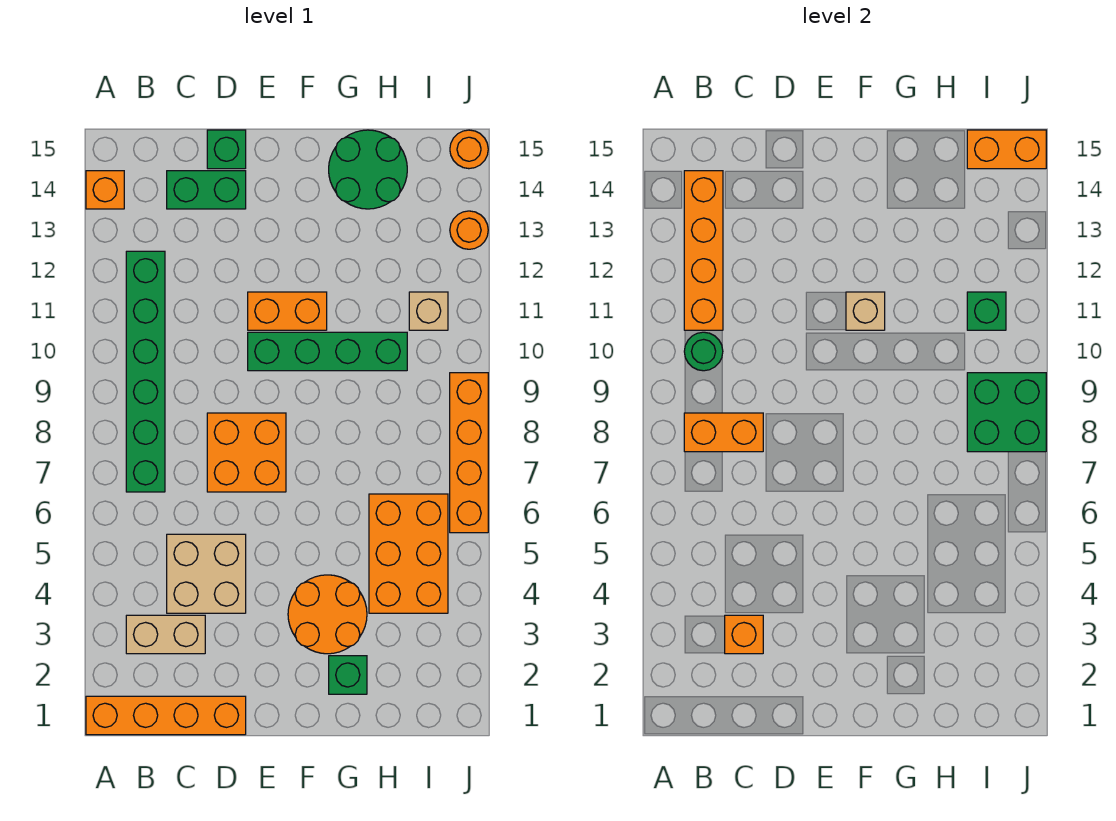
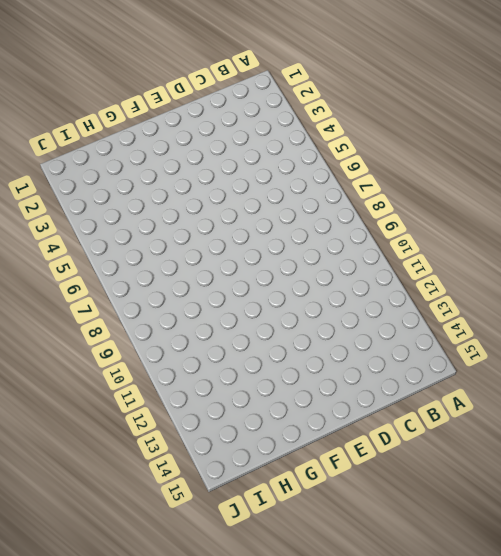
none -> orange 1x4 brick [86,696,246,735]
none -> orange 1x1 brick [86,171,124,209]
none -> tan 1x2 brick [126,615,205,654]

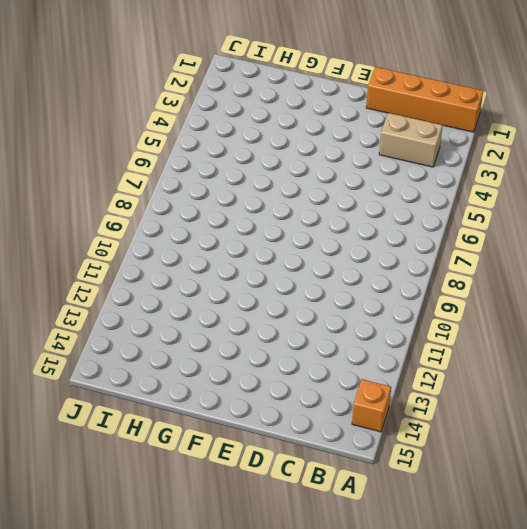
none -> green 1x6 brick [126,251,165,492]
none -> tan 2x2 brick [167,534,246,613]
none -> green 1x2 brick [167,171,246,209]

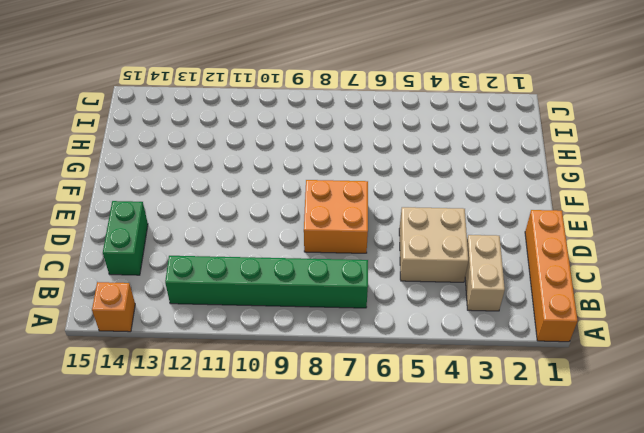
none -> green 1x1 brick [207,130,246,169]
none -> green 1x4 brick [248,332,407,371]
none -> orange 1x2 brick [248,292,327,330]

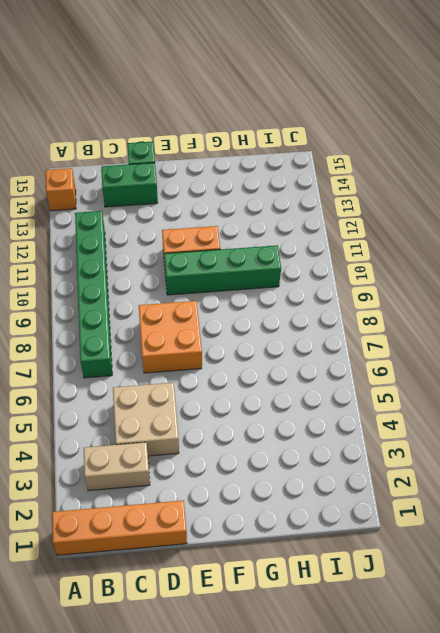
none -> orange 2x2 round brick [288,575,367,654]
none -> green 1x1 brick [329,656,367,694]
none -> green 2x2 round brick [329,130,407,209]

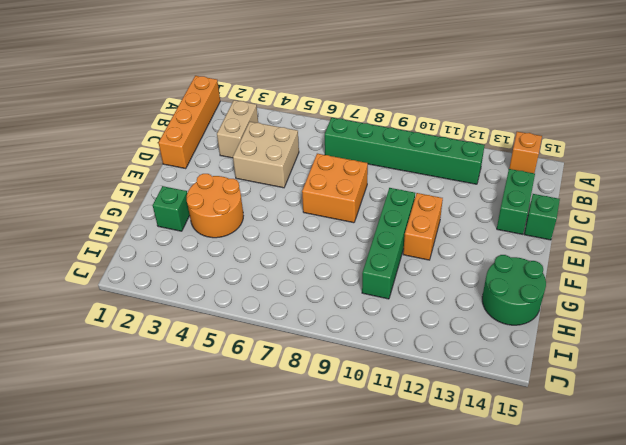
none -> orange 2x3 brick [369,494,448,613]
none -> tan 1x1 brick [409,292,448,330]
none -> orange 1x4 brick [450,373,488,533]

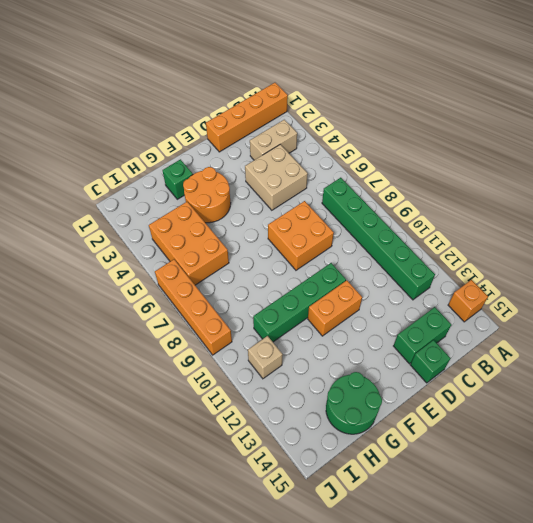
none -> orange 1x1 round brick [450,211,488,249]
none -> orange 1x1 round brick [450,130,488,169]
none -> orange 1x2 brick [684,413,763,452]

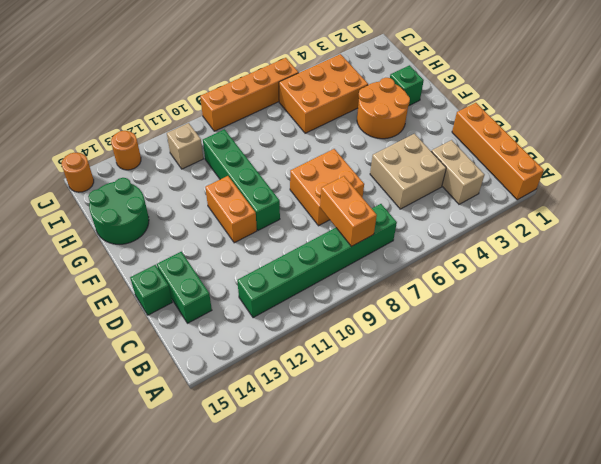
none -> orange 1x1 brick [86,171,124,209]
none -> green 1x1 round brick [684,332,723,371]
none -> orange 1x4 brick [684,171,723,330]

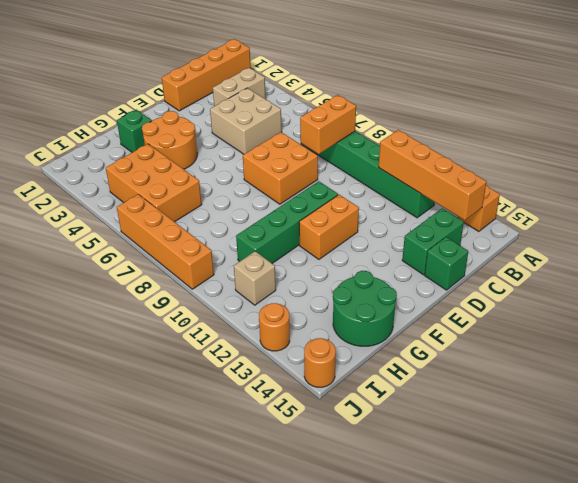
none -> green 1x1 round brick [684,332,723,371]
none -> orange 1x1 brick [725,615,763,654]
none -> tan 1x1 brick [846,292,885,330]

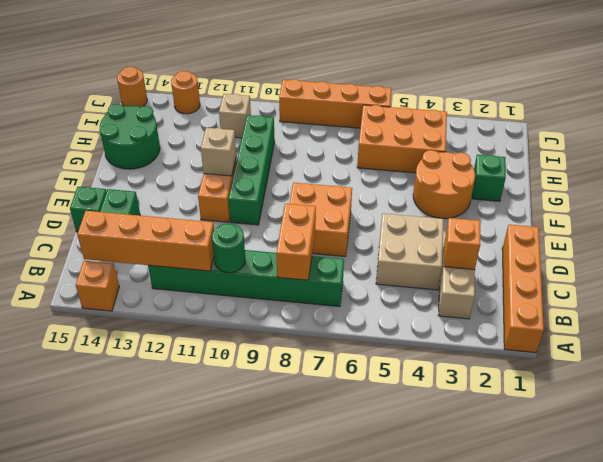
none -> green 2x2 brick [967,373,1046,452]
none -> green 1x1 brick [967,292,1006,330]
none -> orange 1x2 brick [967,130,1046,169]

